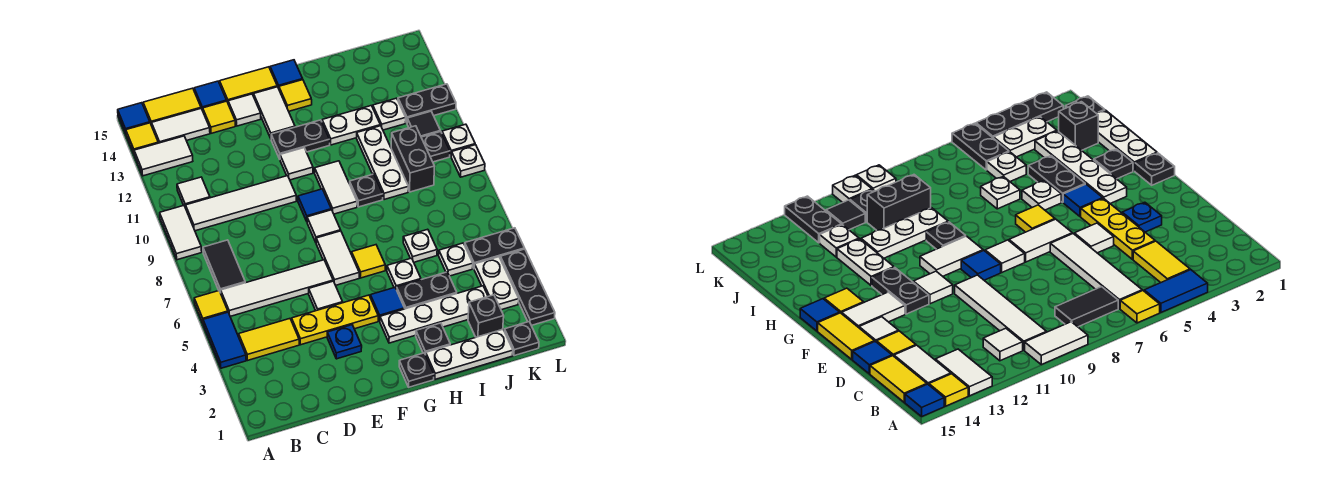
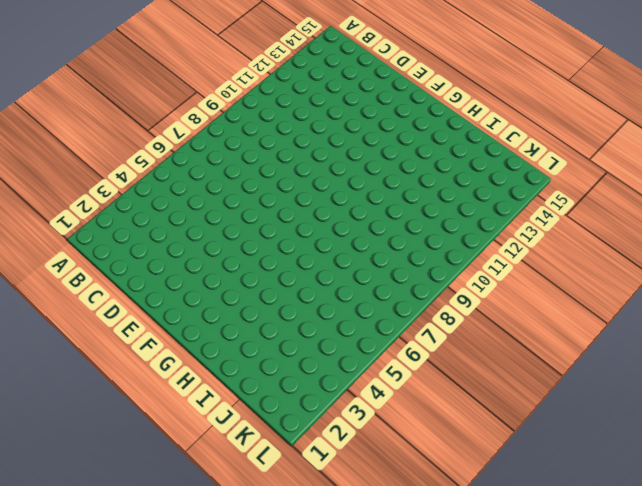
none -> blue 1x2 tile [203,312,246,368]
none -> yellow 1x1 tile [194,291,228,323]
none -> white 1x2 tile [160,205,202,260]
none -> white 1x2 tile [134,136,193,176]

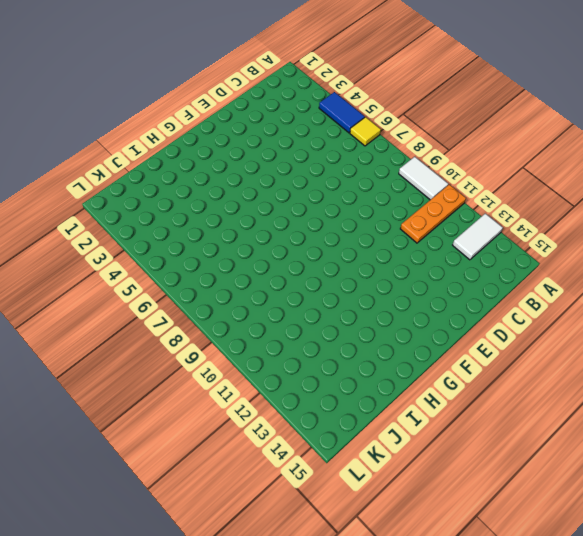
orange 1x3 plate [400,184,466,243] -> white 1x1 tile [177,177,210,208]
none -> yellow 1x1 tile [126,123,158,154]
none -> blue 1x1 tile [118,103,150,134]
none -> yellow 1x2 tile [239,319,299,360]
none -> white 1x4 tile [221,260,333,316]

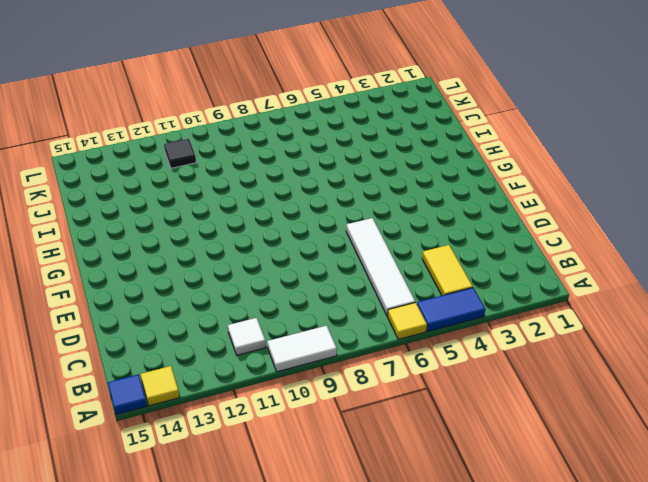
none -> white 1x2 tile [134,136,193,176]
none -> black 1x2 tile [203,240,245,293]
none -> white 1x4 tile [186,176,296,231]
none -> white 1x2 tile [152,109,210,143]

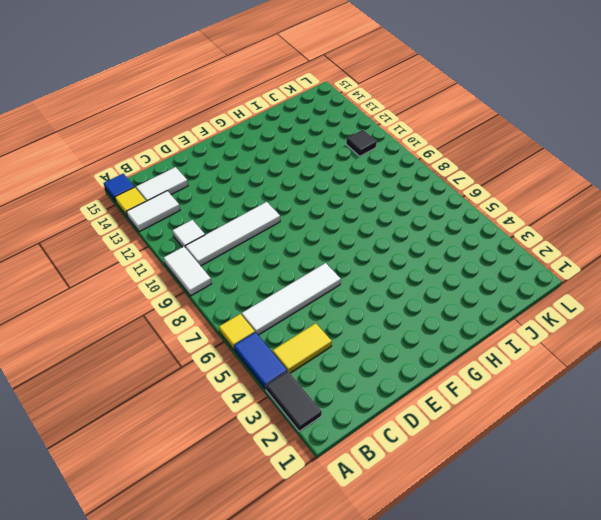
black 1x2 tile [266,371,322,431] -> black 1x2 tile moved to [203,240,245,293]
none -> yellow 1x2 tile [143,88,201,125]
none -> yellow 1x3 plate [292,295,378,345]
none -> yellow 1x1 tile [203,101,235,133]
none -> blue 1x1 tile [194,81,227,110]

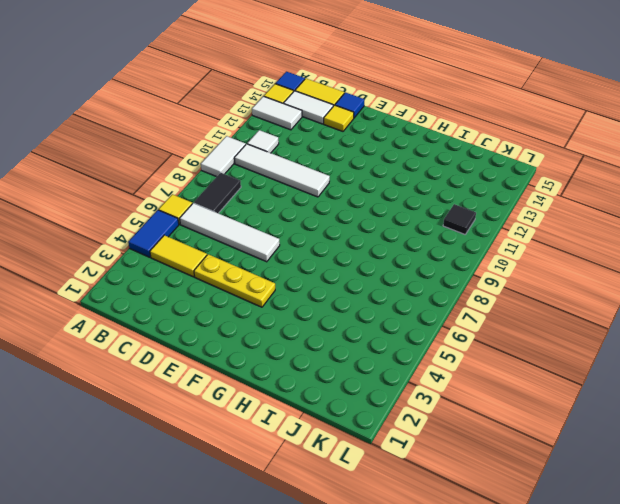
none -> blue 1x1 plate [327,325,362,359]
none -> white 1x1 tile [309,281,343,311]
none -> white 1x1 tile [228,94,261,126]
none -> yellow 1x2 tile [220,67,277,102]

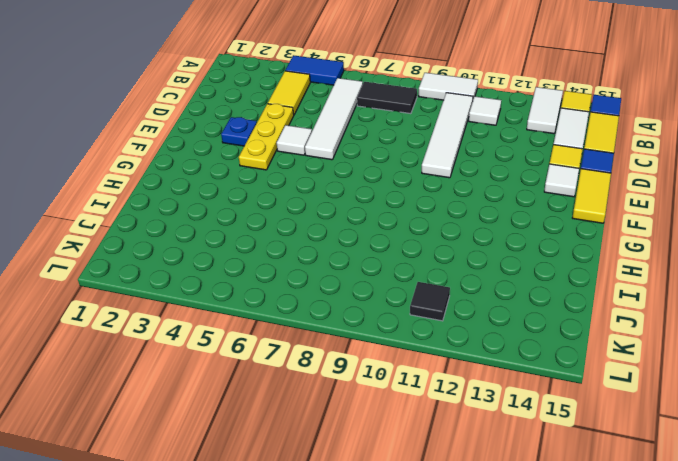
none -> yellow 1x1 tile [194,291,228,323]
none -> white 1x2 tile [316,231,359,285]
none -> white 1x1 tile [307,210,341,242]
none -> blue 1x1 tile [298,189,331,221]

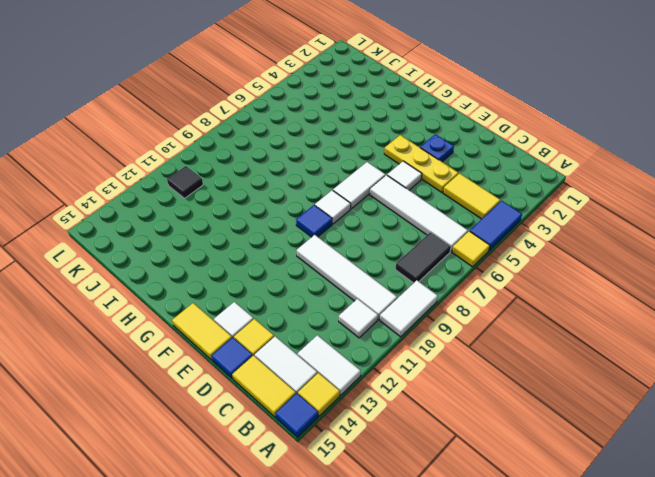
none -> white 1x1 tile [280,148,313,180]
none -> black 1x2 plate [271,120,330,159]
none -> white 1x2 tile [254,87,295,138]
none -> black 1x1 plate [399,353,434,387]

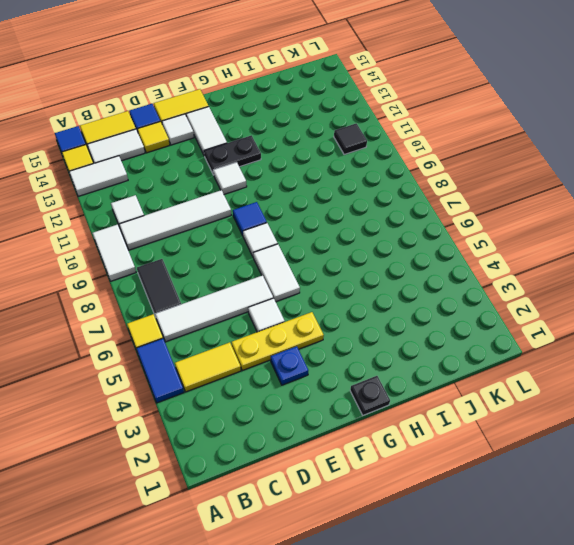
none -> white 1x4 plate [380,286,488,343]
none -> blue 1x1 tile [370,288,405,321]
none -> yellow 1x1 tile [352,245,385,278]
none -> white 1x2 tile [315,161,357,214]

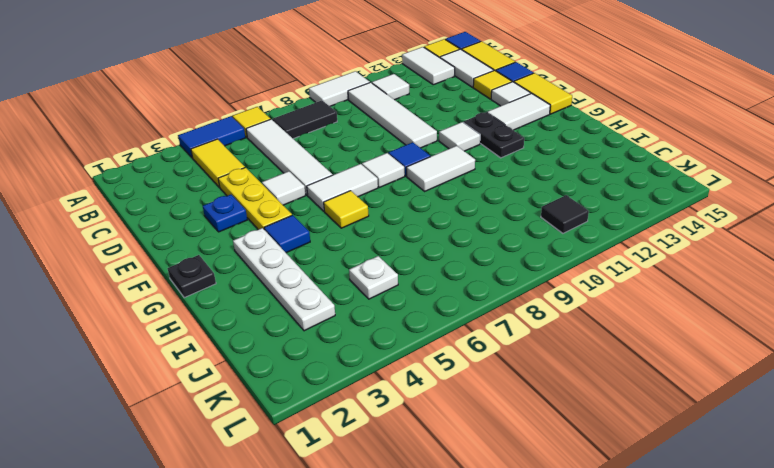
none -> yellow 1x1 tile [279,80,312,111]
none -> blue 1x1 tile [270,60,303,88]
none -> white 1x3 plate [426,329,513,379]
none -> black 1x1 plate [416,323,450,355]

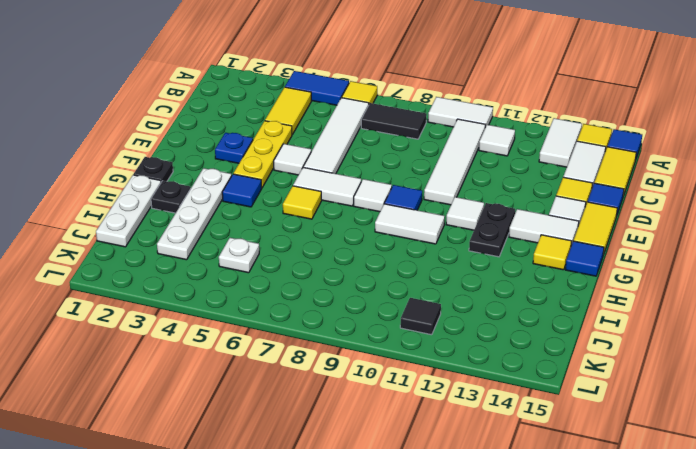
none -> black 1x2 plate [397,272,457,309]
none -> white 1x1 plate [387,258,421,290]
none -> black 1x1 plate [350,174,383,207]
none -> white 1x2 plate [322,106,380,145]

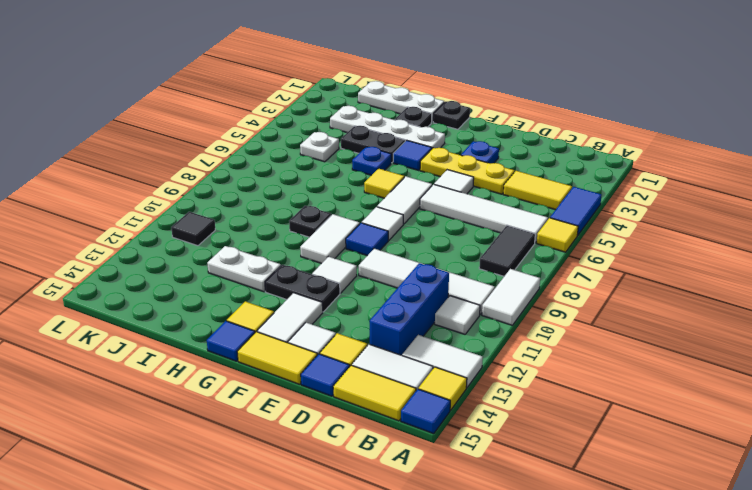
blue 1x3 brick [370,263,449,355] -> none
blue 1x1 plate [352,147,391,175] -> white 1x1 plate [387,258,421,290]
none -> white 1x1 plate [403,229,437,262]
none -> white 1x3 plate [357,126,408,200]
none -> black 1x1 brick [468,295,504,337]
none -> black 1x2 brick [391,126,435,192]

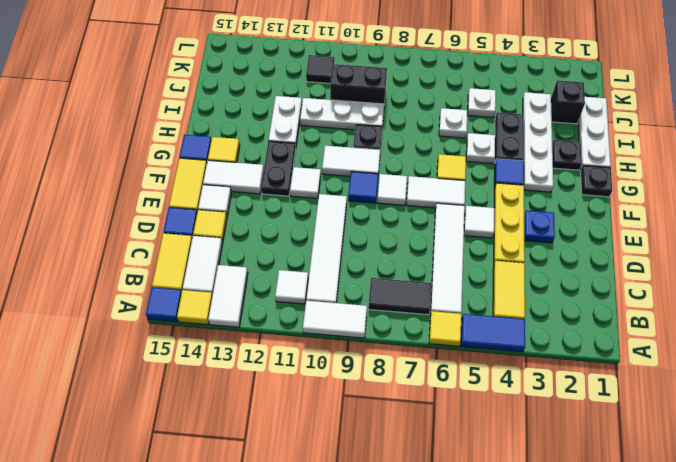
none -> white 1x1 plate [373,98,406,130]
none -> black 1x1 plate [504,322,539,356]
none -> white 1x2 plate [474,257,519,310]
none -> black 1x2 plate [465,228,524,268]

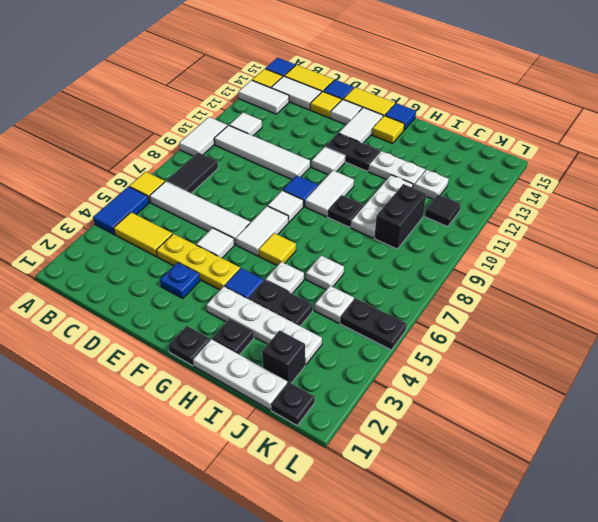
none -> white 1x2 plate [474,257,519,310]
none -> black 1x1 plate [421,131,450,162]
none -> black 1x2 plate [398,84,456,122]
none -> black 1x3 plate [500,249,555,325]

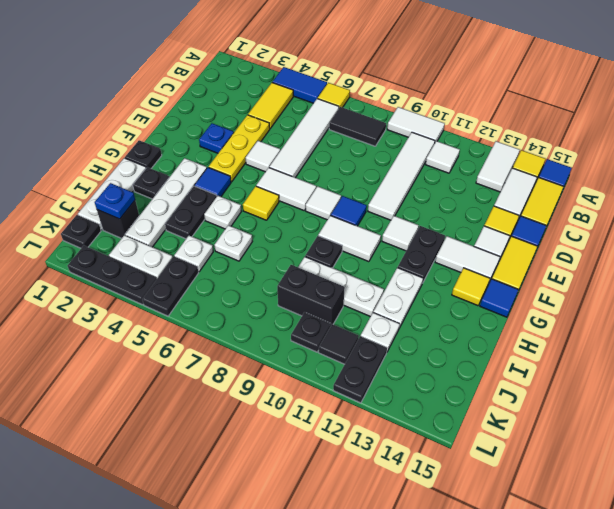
blue 1x1 plate [95,183,135,219] -> none
none -> white 1x1 plate [451,145,485,177]
none -> white 1x1 plate [442,124,475,156]

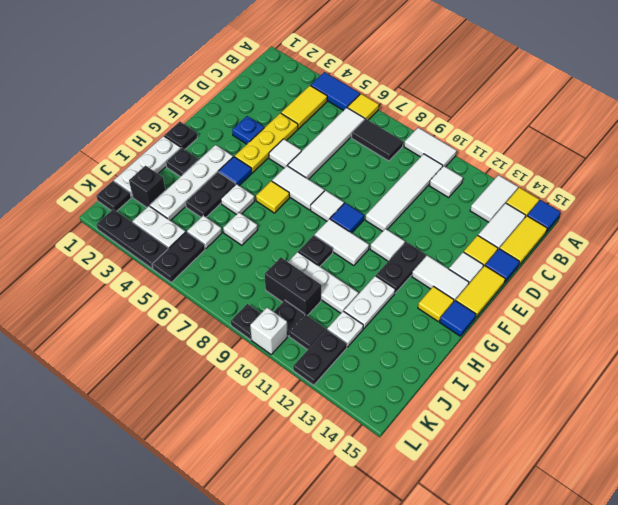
black 1x1 plate [231,304,261,340] -> white 1x1 plate [451,145,485,177]
white 1x1 brick [250,307,288,354] -> white 1x1 plate [442,124,475,156]

